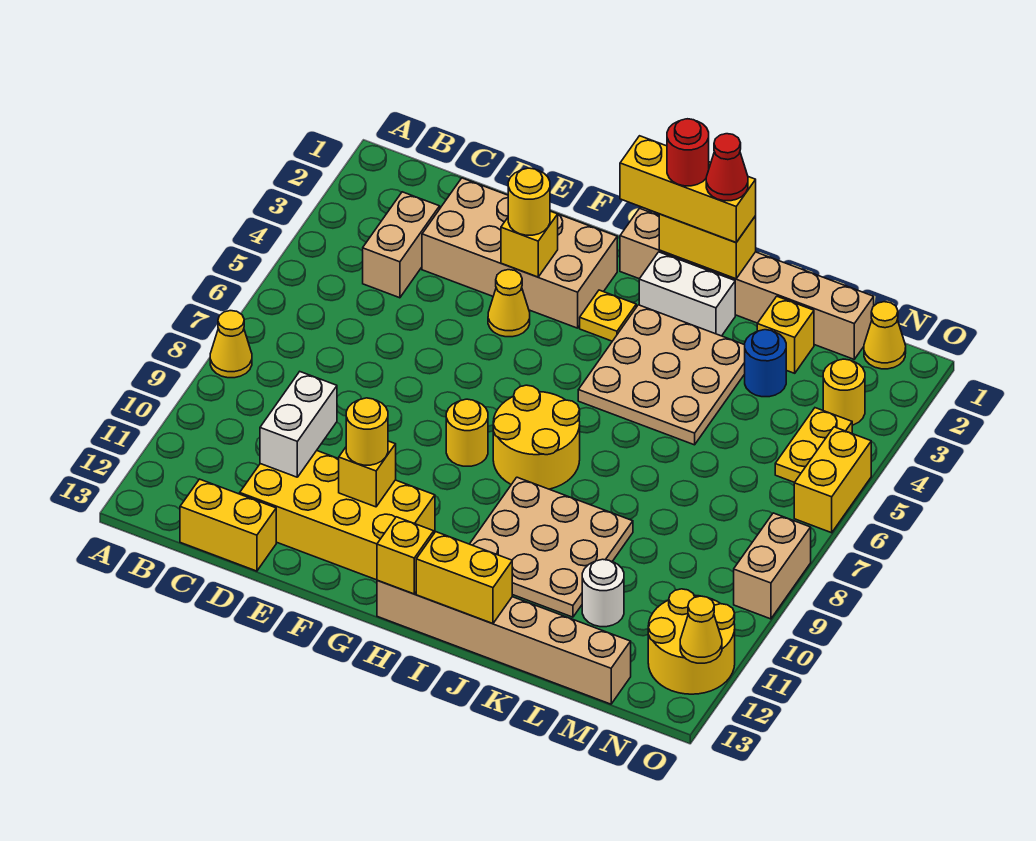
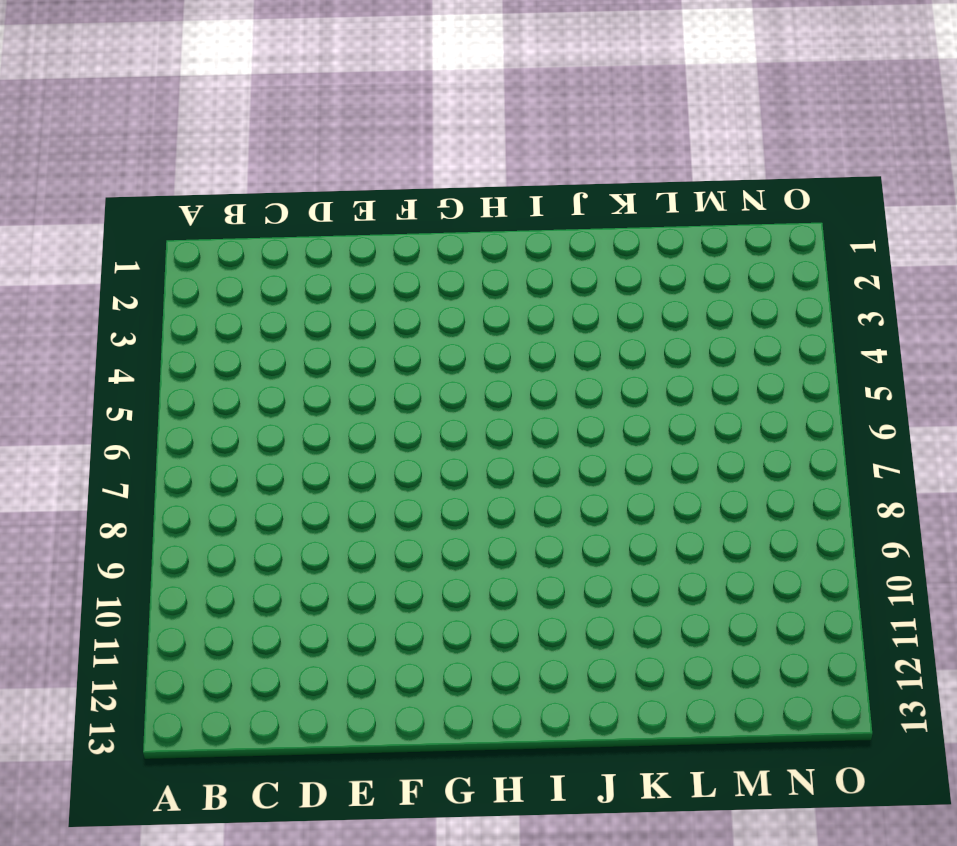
none -> yellow 1x1 cone [210,311,252,378]
none -> tan 1x2 brick [363,192,440,298]
none -> yellow 1x2 brick [180,479,276,571]
none -> tan 2x4 brick [422,178,617,328]

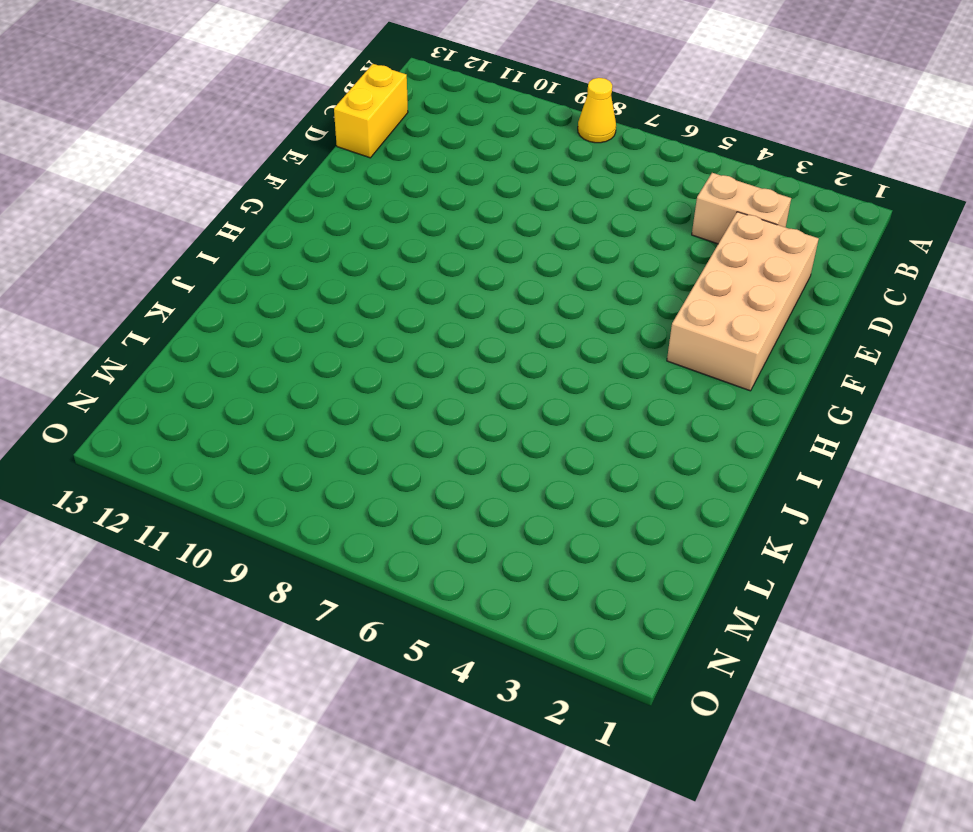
none -> yellow 2x4 brick [240,451,435,580]
none -> yellow 1x1 cone [488,270,530,337]
none -> yellow 1x1 round brick [446,399,488,466]
none -> tan 1x6 brick [620,208,874,359]

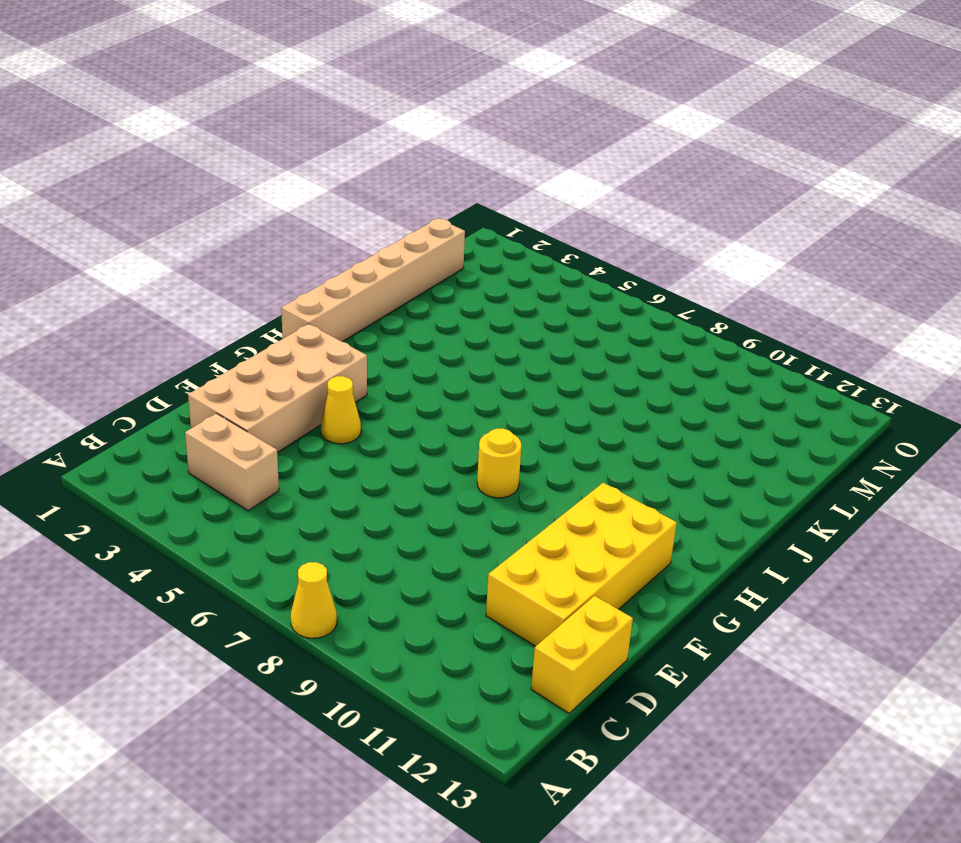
none -> yellow 1x1 plate [580,290,636,341]
none -> yellow 2x2 round brick [493,385,580,489]
none -> tan 1x6 brick [377,580,631,704]
none -> white 1x2 brick [639,252,735,336]

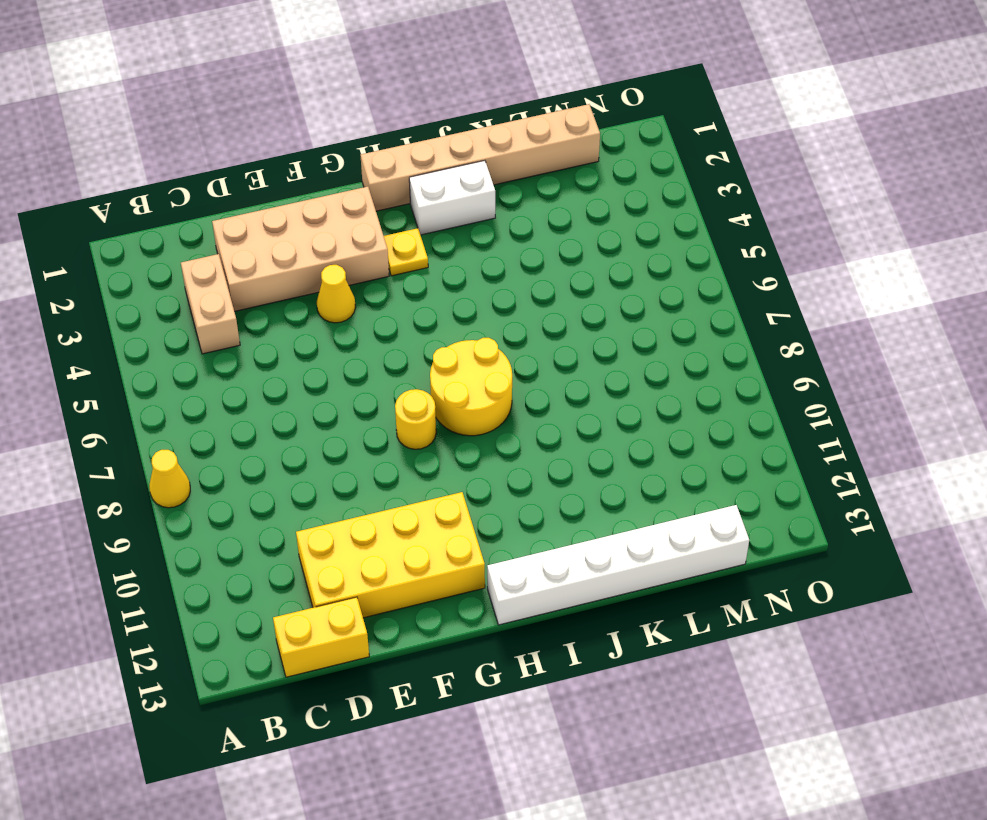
white 1x6 brick [487,505,749,625] -> tan 1x6 brick [377,580,631,704]
none -> tan 3x3 plate [578,305,745,445]
none -> tan 3x3 plate [470,477,633,617]
none -> yellow 1x1 brick [757,296,814,373]
none -> blue 1x1 round brick [745,330,786,397]

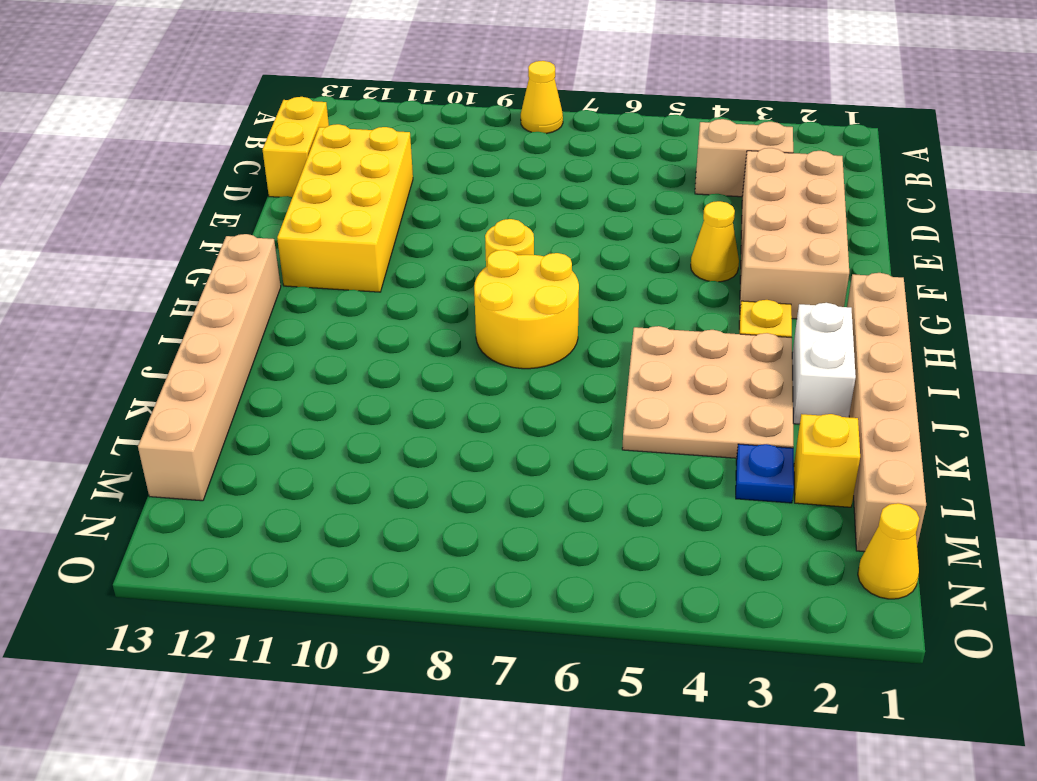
blue 1x1 plate [736,444,794,503] -> blue 1x1 round brick [745,330,786,397]
none -> tan 3x3 plate [470,477,633,617]
none -> white 1x1 round brick [582,559,624,627]
none -> yellow 1x1 round brick [823,359,865,425]
none -> yellow 1x2 plate [775,408,852,482]

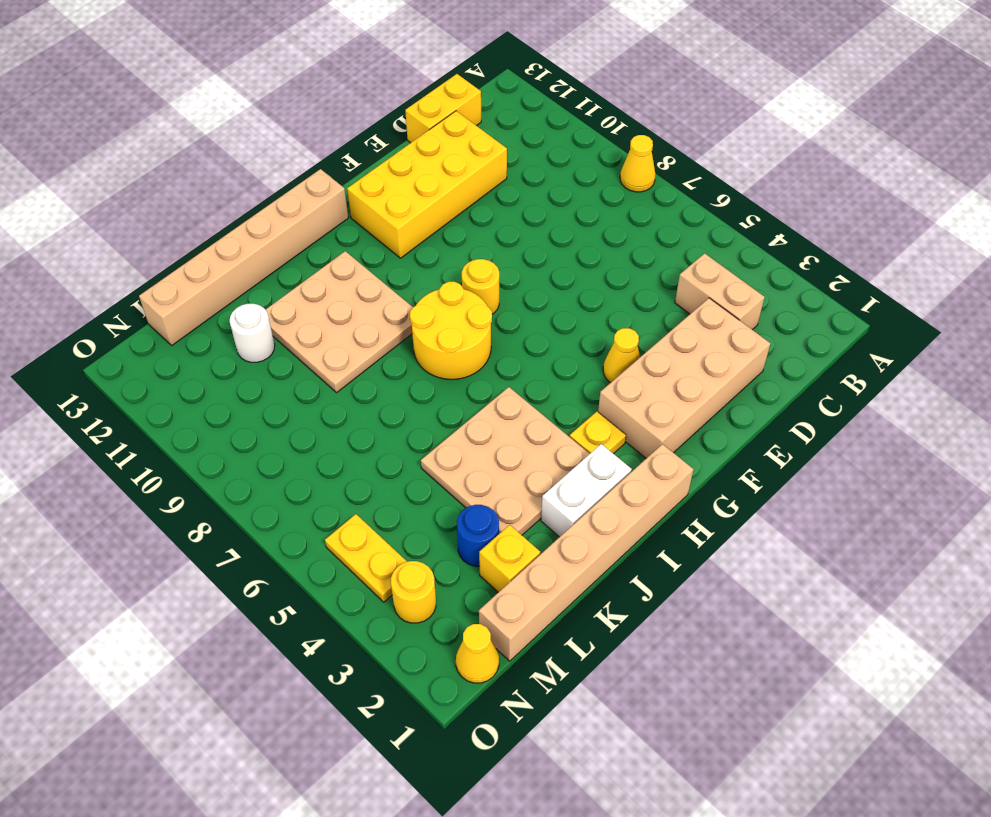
none -> yellow 2x2 round brick [648,589,735,694]
none -> yellow 1x2 brick [794,427,871,533]
none -> tan 1x2 brick [734,513,811,619]
none -> white 1x2 brick [260,372,337,477]

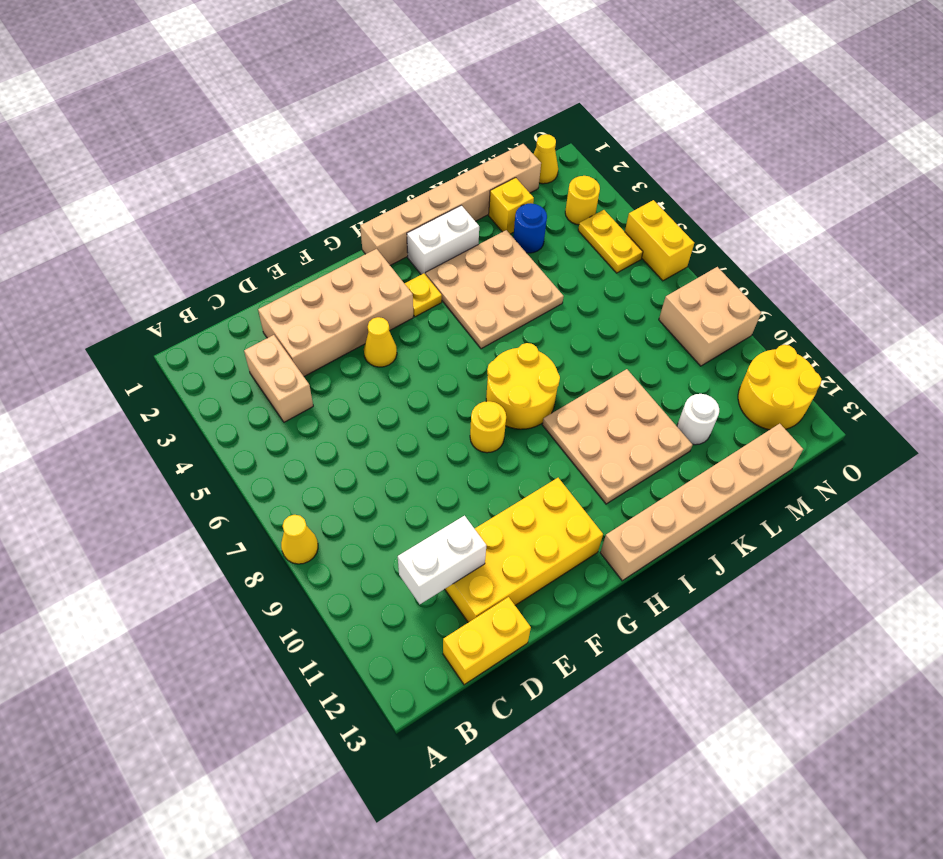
white 1x2 brick [398,516,486,604] -> white 1x2 brick turned to [260,372,337,477]
tan 2x2 brick [659,267,761,366] -> tan 1x2 brick [734,513,811,619]
none -> yellow 1x1 brick [501,211,558,277]
none -> yellow 1x1 brick [339,441,396,507]
none -> yellow 1x1 brick [377,517,434,594]
none -> yellow 1x2 brick [659,214,756,279]

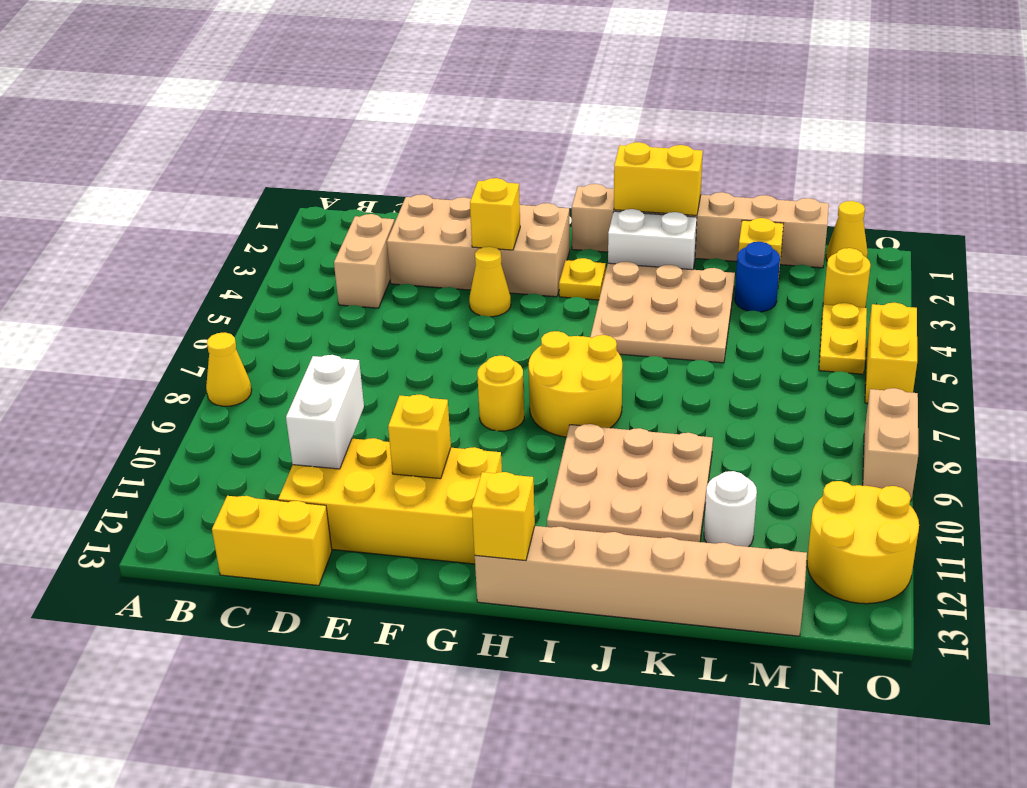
none -> yellow 1x2 brick [416,532,512,623]
none -> yellow 1x1 cone [680,596,722,663]
none -> yellow 1x1 round brick [508,168,550,235]
none -> yellow 1x1 round brick [346,398,388,465]

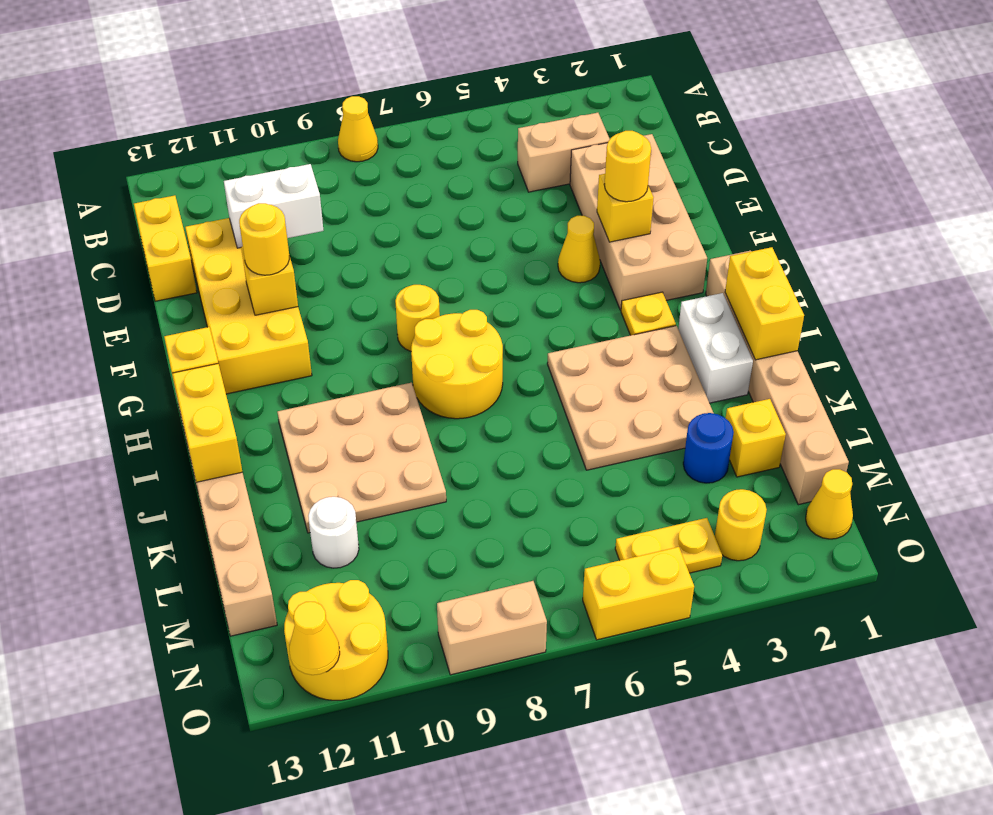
none -> yellow 1x3 brick [620,136,756,242]
none -> red 1x1 round brick [667,119,709,186]
none -> red 1x1 cone [706,134,748,201]

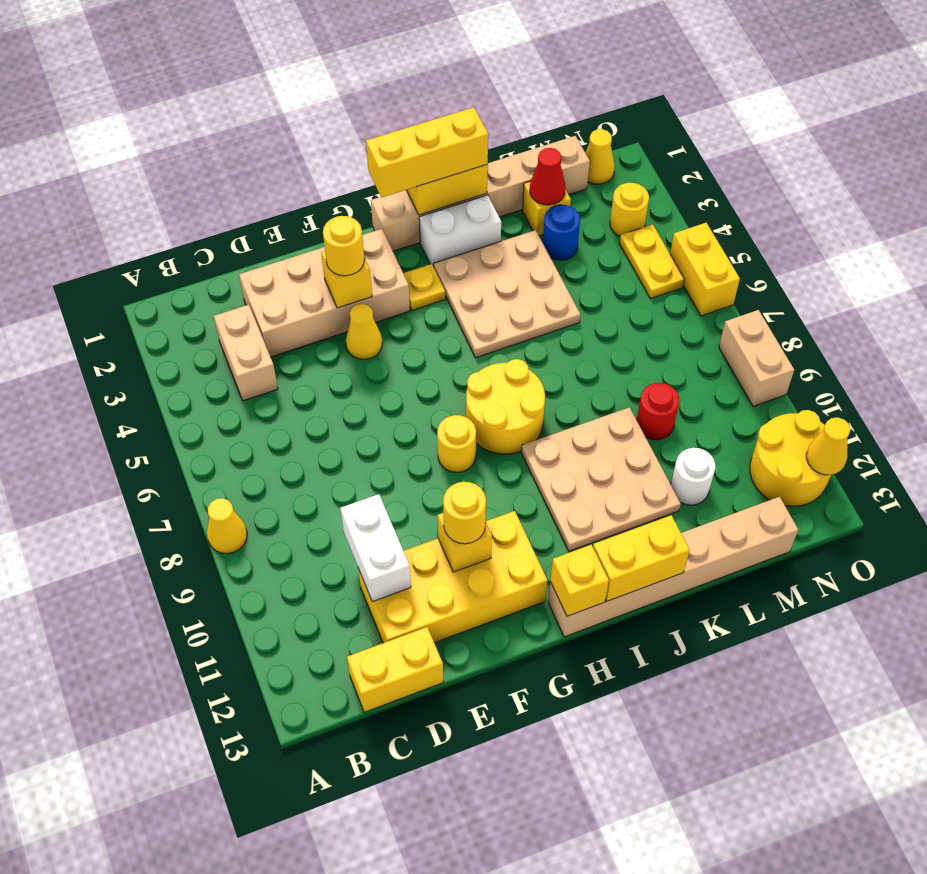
red 1x1 cone [530,148,566,205] -> red 1x1 cone moved to [706,134,748,201]
red 1x1 round brick [637,383,679,440] -> red 1x1 round brick moved to [667,119,709,186]

